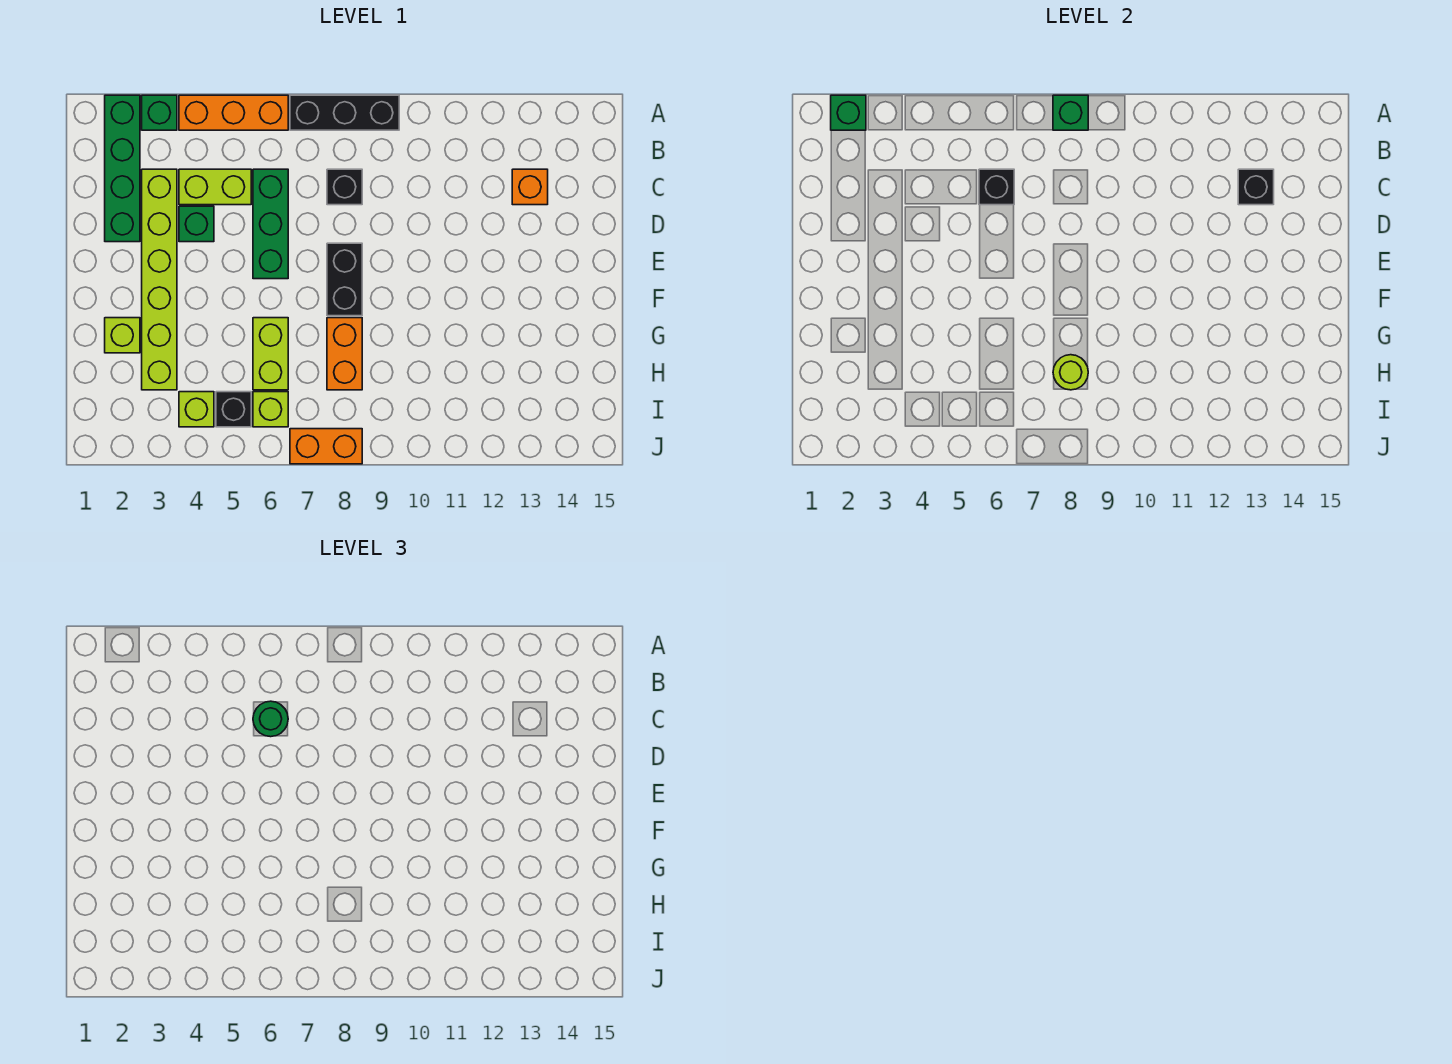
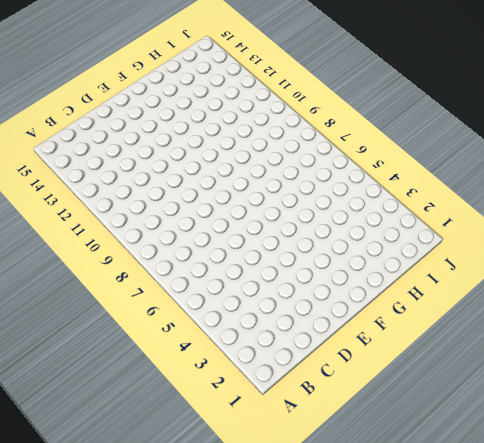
none -> green 1x4 brick [105,95,140,242]
none -> green 1x1 brick [142,95,177,130]
none -> orange 1x3 brick [179,95,288,130]

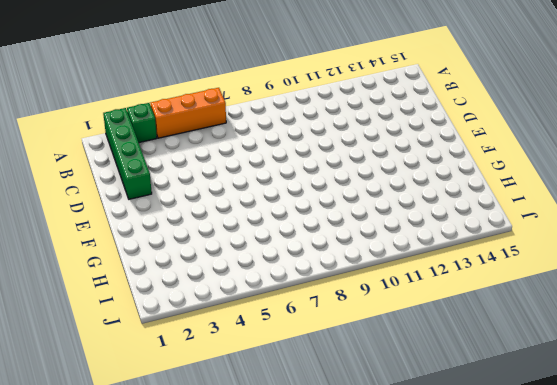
none -> black 1x3 brick [290,95,399,130]
none -> lime 1x6 brick [142,169,177,390]
none -> lime 1x2 brick [179,169,251,205]

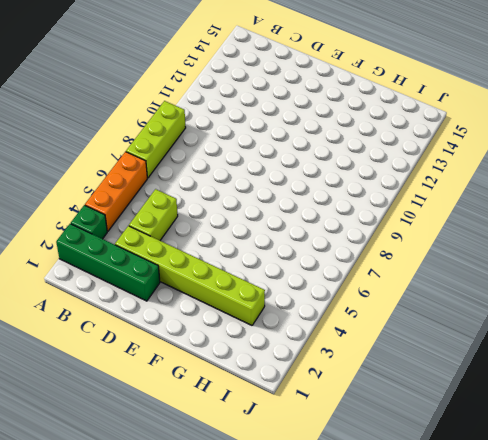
lime 1x3 brick [126,101,186,178] -> black 1x3 brick [290,95,399,130]
none -> green 1x3 brick [253,169,288,279]
none -> black 1x1 brick [327,169,362,205]
none -> orange 1x1 brick [512,169,548,205]

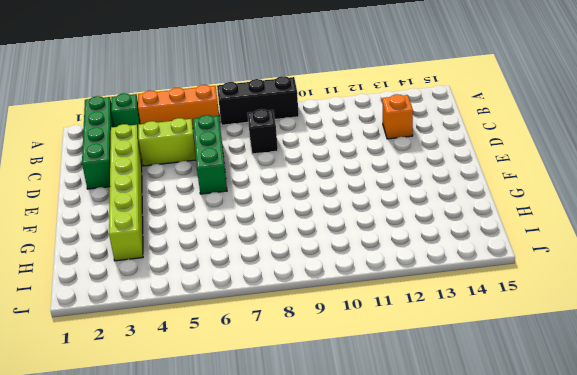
none -> green 1x1 brick [179,206,214,242]
none -> black 1x2 brick [327,243,362,316]
none -> lime 1x1 brick [105,318,140,353]

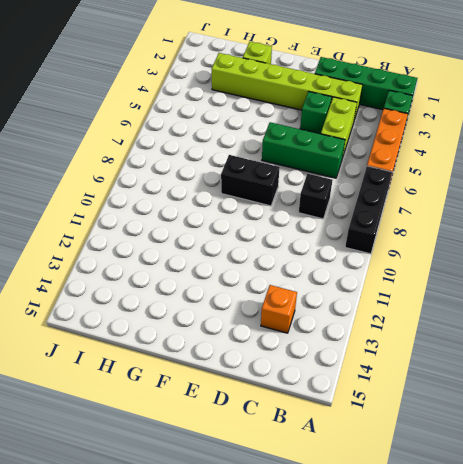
none -> lime 1x2 brick [253,318,288,390]
none -> orange 1x2 brick [327,318,362,390]
none -> lime 1x1 brick [179,392,214,427]

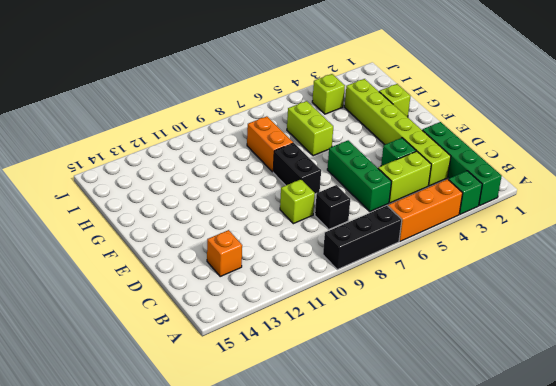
lime 1x1 brick [280,179,315,224] -> lime 1x1 brick moved to [253,392,288,427]
none -> black 1x1 brick [216,392,251,427]
none -> orange 1x2 brick [290,429,362,464]
none -> green 1x1 brick [831,95,866,130]

